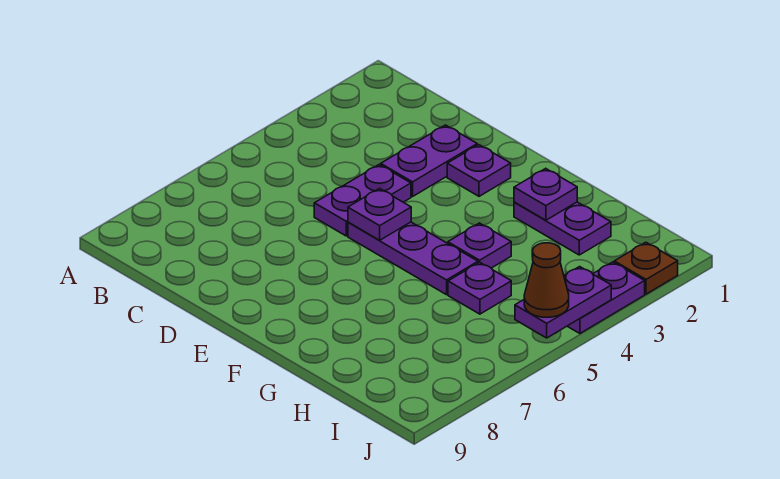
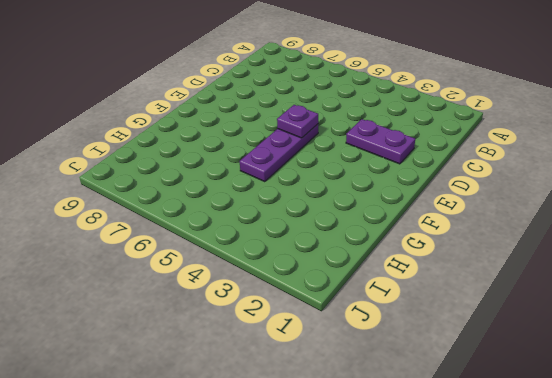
none -> purple 1x2 plate [314,165,411,236]
none -> purple 1x1 plate [447,145,511,196]
none -> purple 1x2 plate [514,202,611,255]

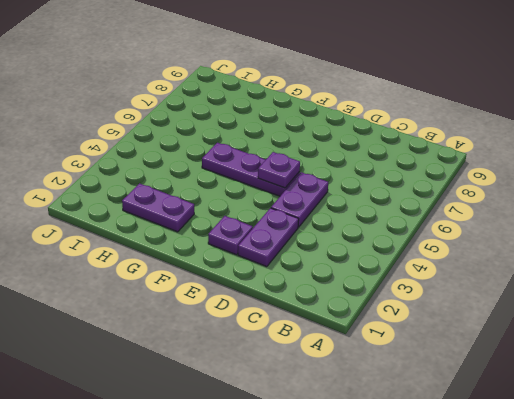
none -> purple 1x1 plate [448,223,511,268]
none -> purple 1x1 plate [448,262,511,314]
none -> brown 1x1 plate [614,242,678,294]

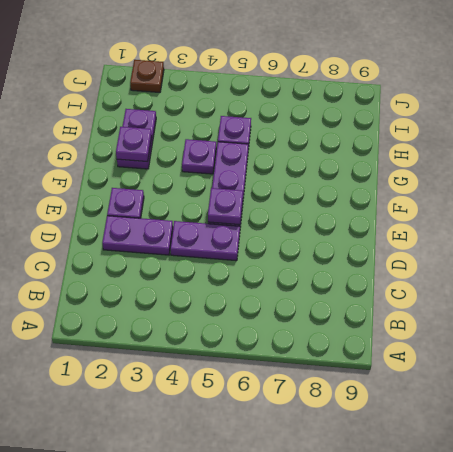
none -> purple 1x2 plate [568,262,645,333]
none -> purple 1x2 plate [515,267,611,338]
none -> brown 1x1 cone [524,243,569,317]

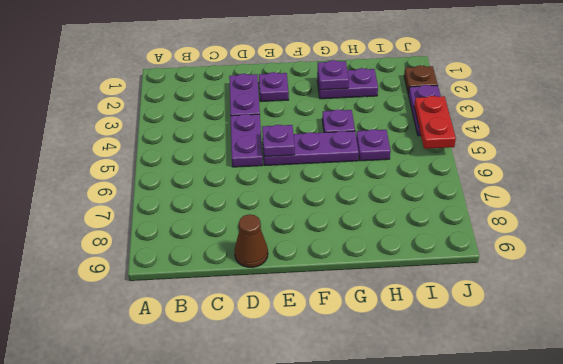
brown 1x1 cone [235,214,268,267] -> brown 1x1 cone moved to [524,243,569,317]
red 1x2 plate [414,96,456,149] -> purple 1x2 plate [515,267,611,338]

